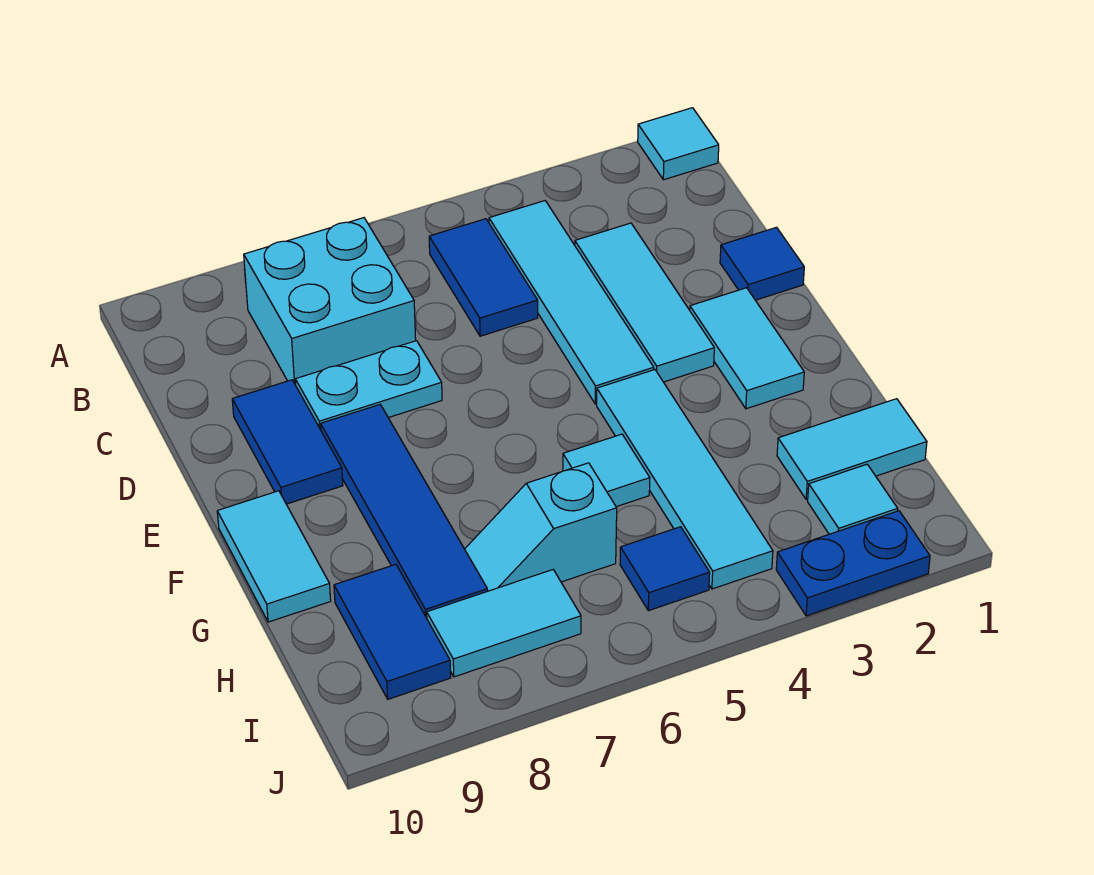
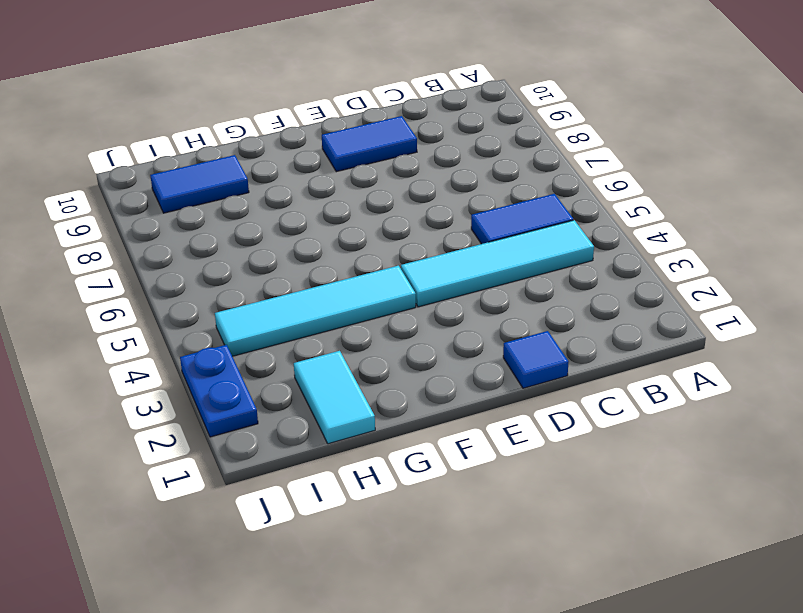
none -> cyan 1x1 tile [638,108,719,180]
none -> cyan 2x2 brick [244,218,416,385]
none -> cyan 1x3 tile [575,223,714,382]

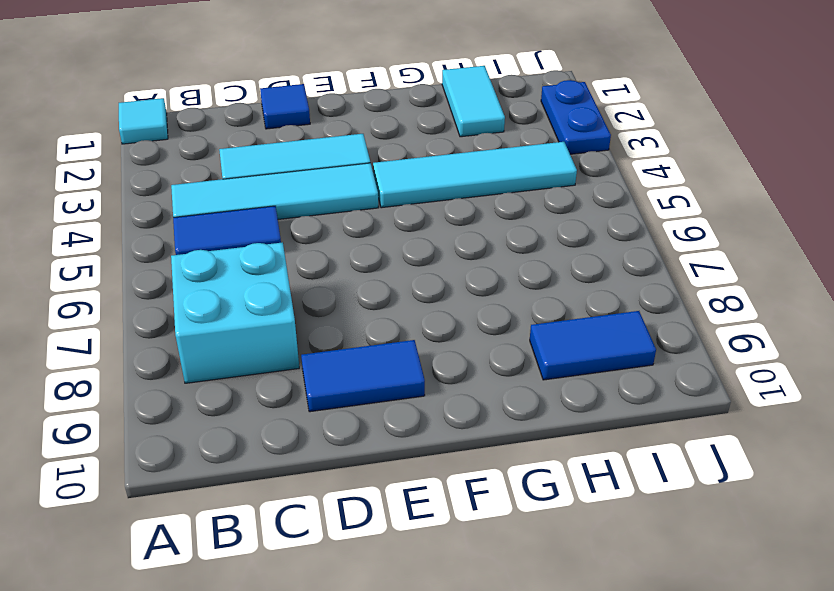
none -> cyan 1x2 plate [295,341,442,430]
none -> cyan 1x2 tile [690,288,804,409]
none -> blue 1x4 tile [321,405,487,618]

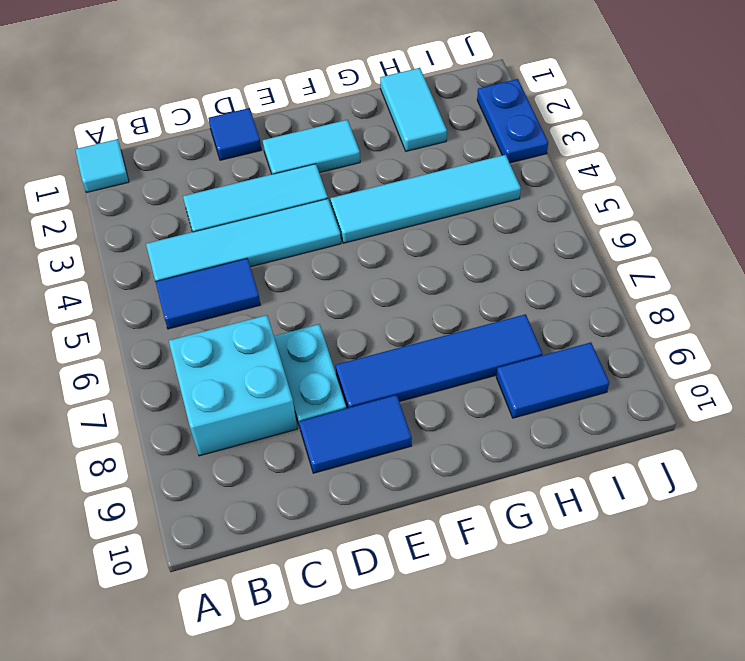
none -> cyan 1x2 tile [217,491,331,622]
none -> cyan 1x1 tile [563,434,650,507]
none -> cyan 1x2 slope [465,463,617,591]

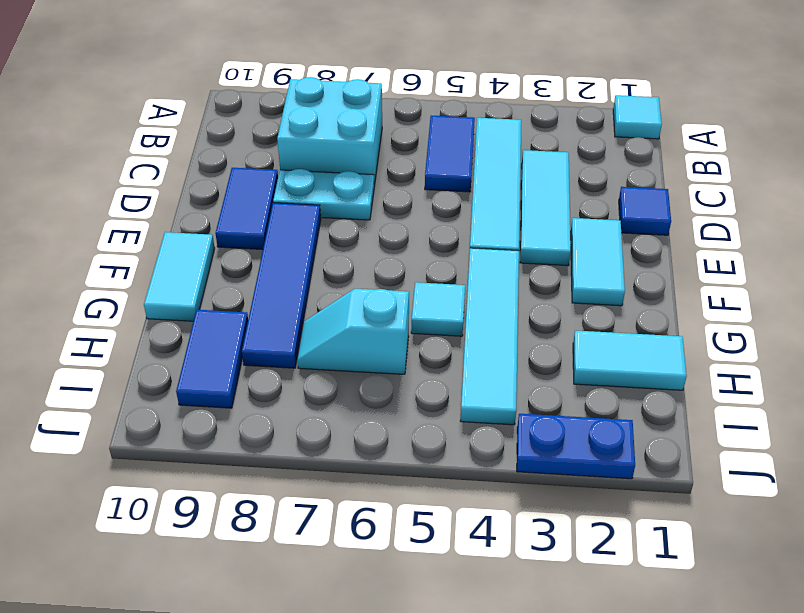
none -> cyan 1x1 tile [808,464,898,534]
none -> blue 1x1 tile [620,527,710,611]
none -> cyan 1x2 tile [427,570,581,677]

